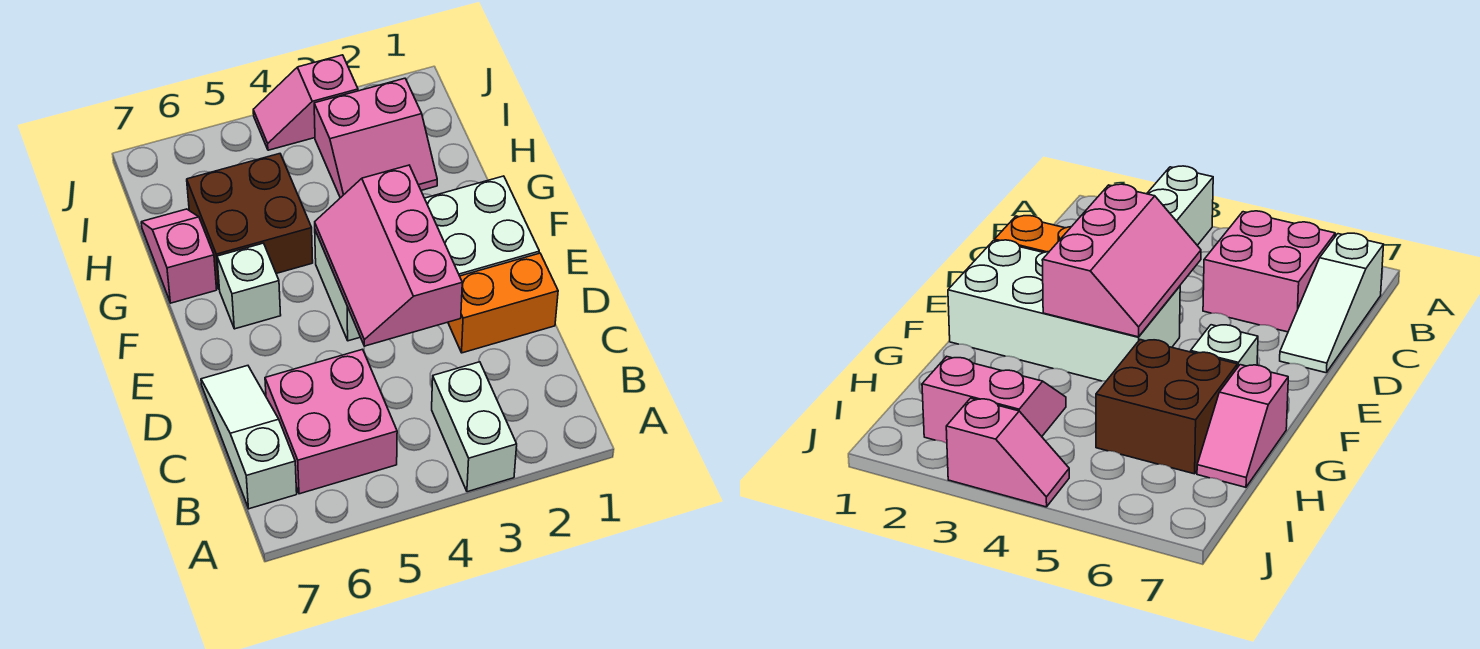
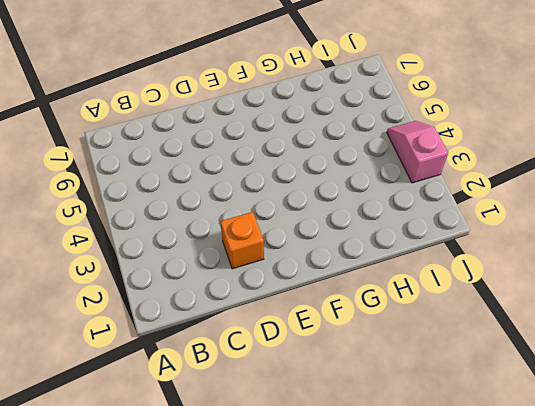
orange 1x1 brick [220,212,264,269] -> orange 1x2 brick [448,253,558,353]
none -> white 1x2 brick [432,362,517,492]
none -> pink 2x2 brick [265,349,397,494]

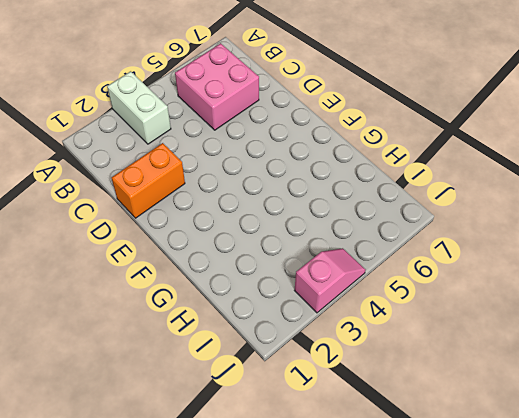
none -> white 1x3 slope [201,366,297,509]
none -> white 2x4 brick [315,176,539,341]

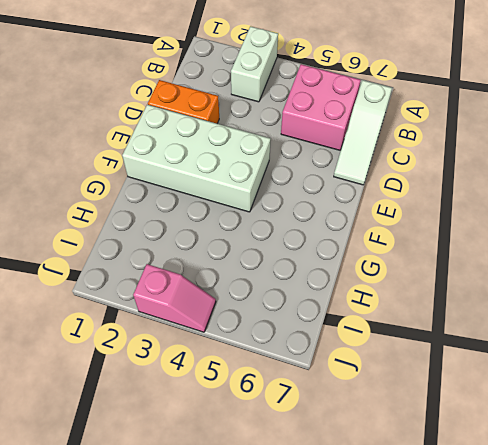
none -> white 1x1 brick [217,243,281,329]
none -> brown 2x2 brick [187,154,313,289]

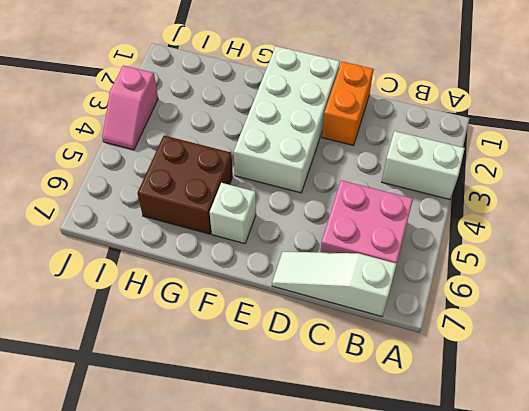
none -> pink 1x2 slope [141,209,217,303]
none -> pink 2x2 slope [314,78,437,198]

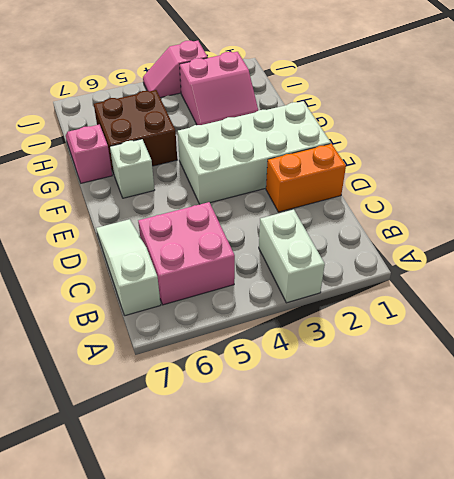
none -> pink 2x3 slope [315,165,462,346]

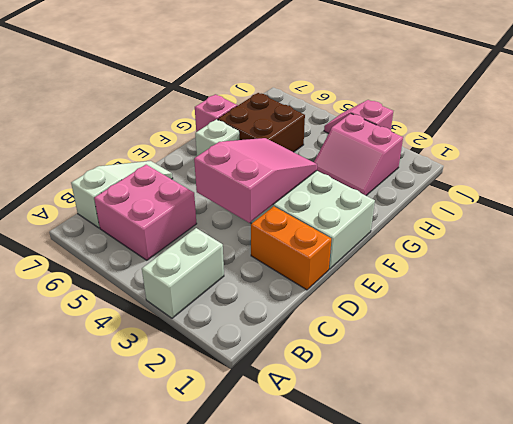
pink 2x3 slope [194,138,317,223] -> pink 2x3 slope turned to [315,165,462,346]

